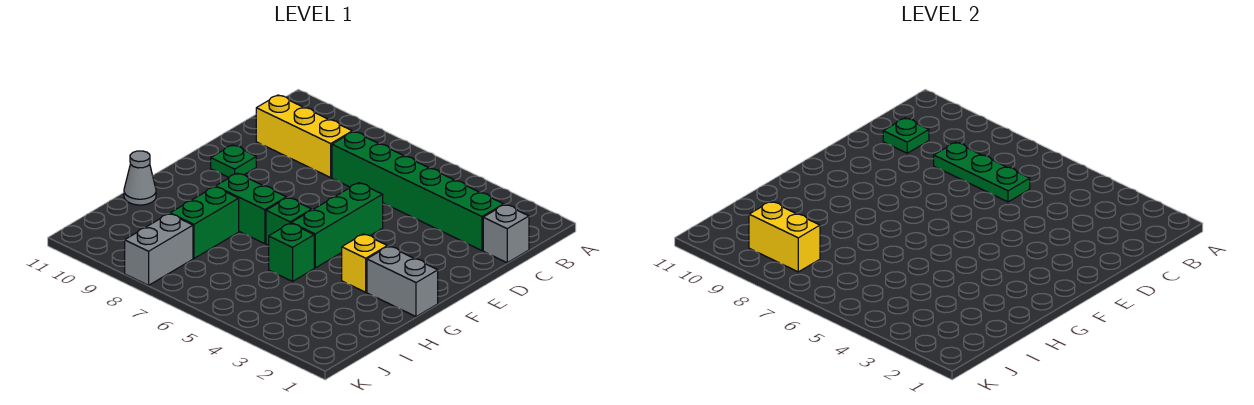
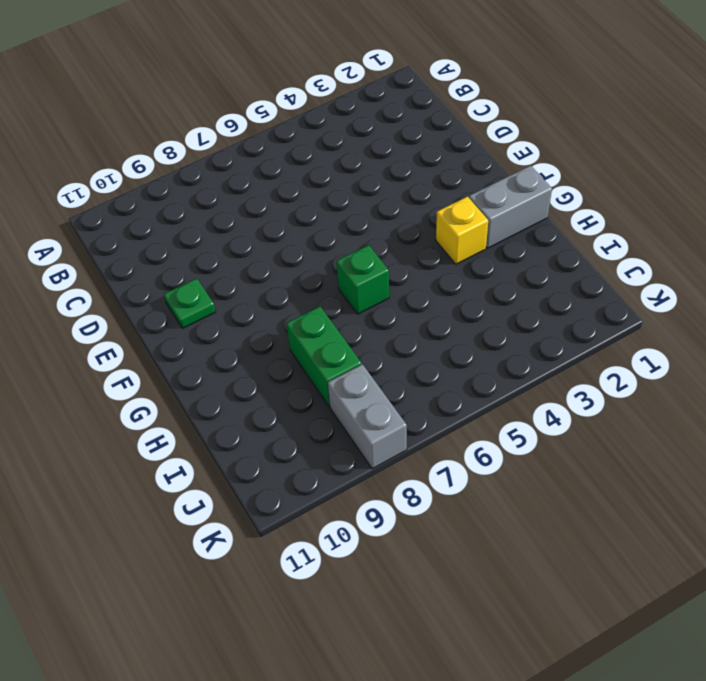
none -> grey 1x1 brick [483,205,529,263]
none -> green 1x6 brick [332,131,504,251]
none -> yellow 1x3 brick [256,95,352,177]

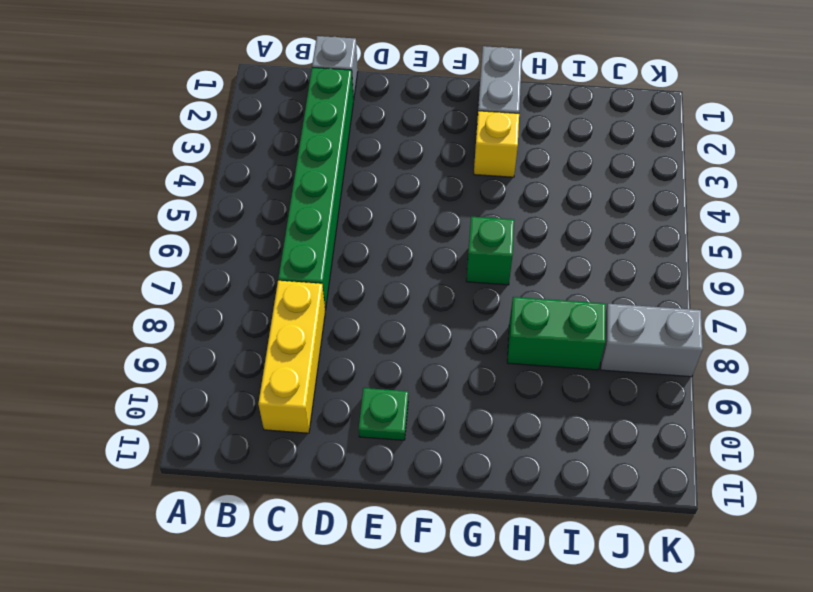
none -> green 1x3 brick [291,183,383,268]
none -> green 1x2 brick [216,173,287,244]
none -> green 1x1 brick [269,223,314,281]

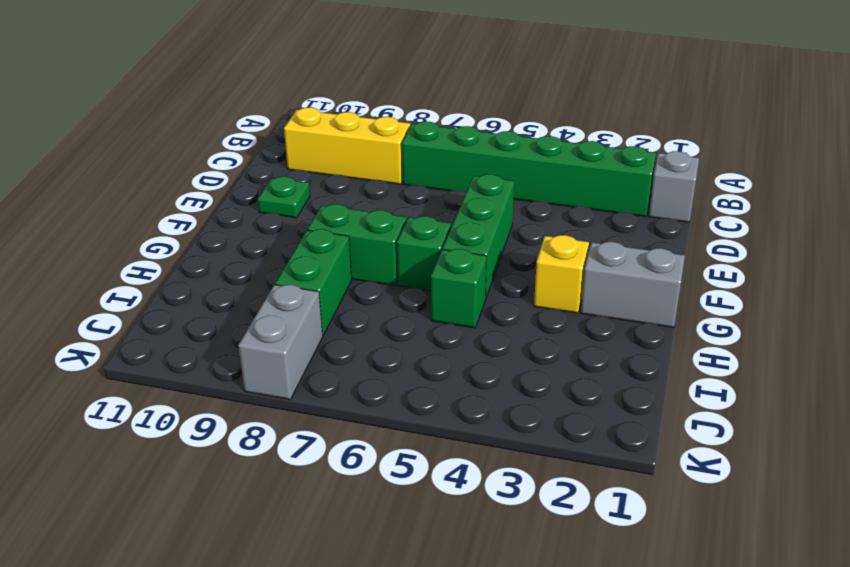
none -> grey 1x1 cone [124,151,156,205]
none -> green 1x3 plate [934,142,1030,202]
none -> green 1x1 plate [883,118,929,153]

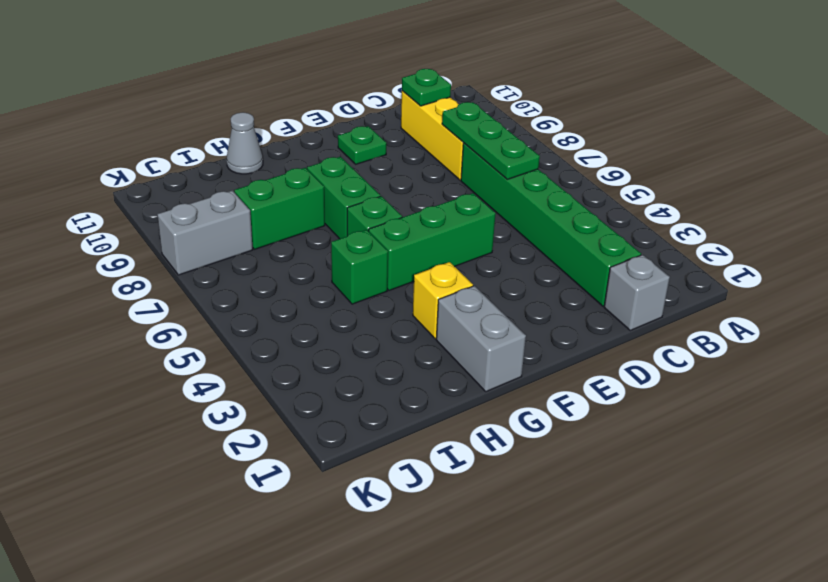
none -> yellow 1x2 brick [749,202,820,272]

